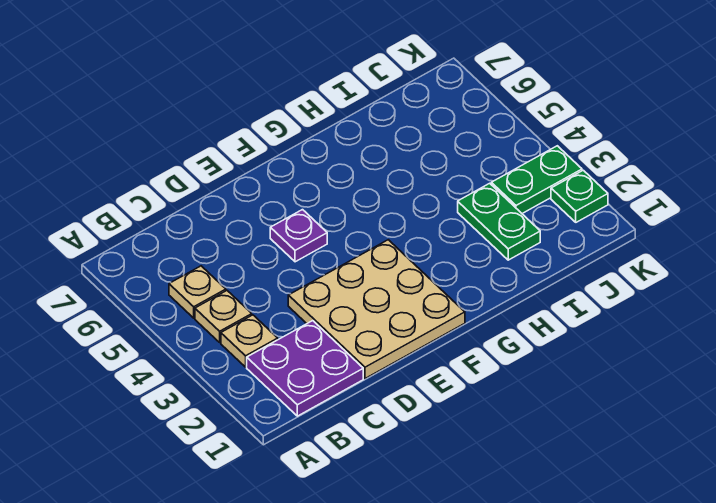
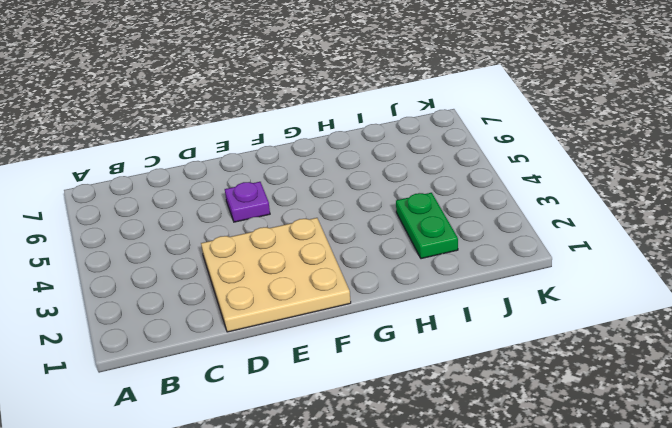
none -> purple 2x2 plate [247,321,363,416]
none -> tan 1x1 plate [221,315,278,367]

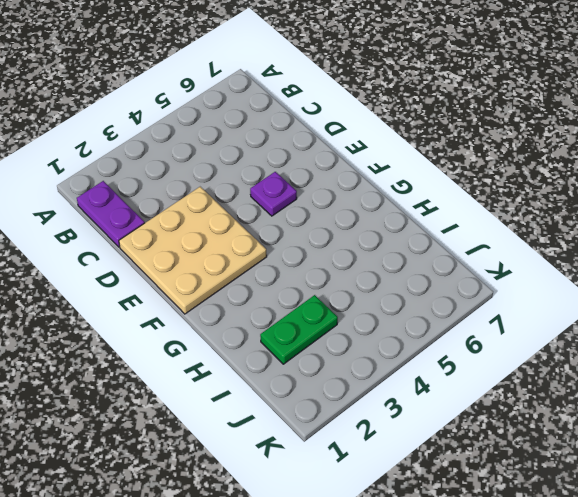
purple 1x2 plate [77,181,145,247] -> purple 2x2 plate [247,321,363,416]
none -> tan 1x1 plate [221,315,278,367]
none -> tan 1x1 plate [195,291,252,342]

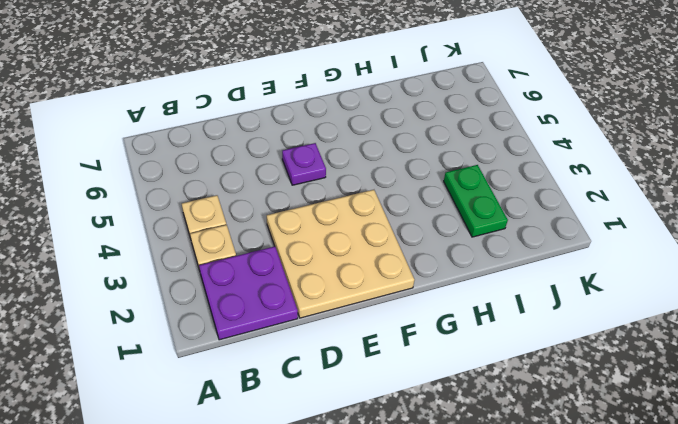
none -> tan 1x1 plate [169,266,226,318]
none -> green 1x2 plate [491,146,582,213]

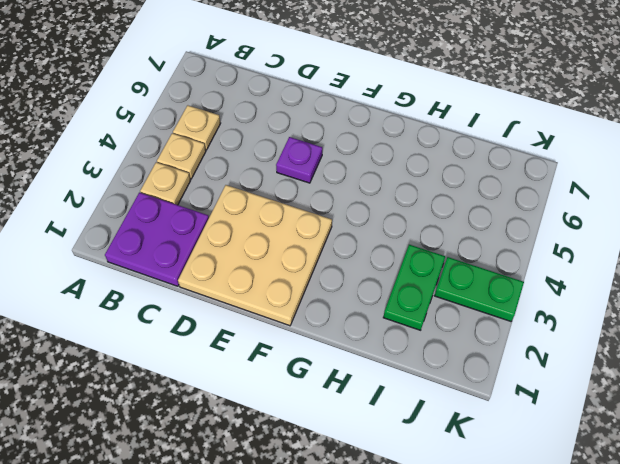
none -> green 1x1 plate [551,170,608,222]

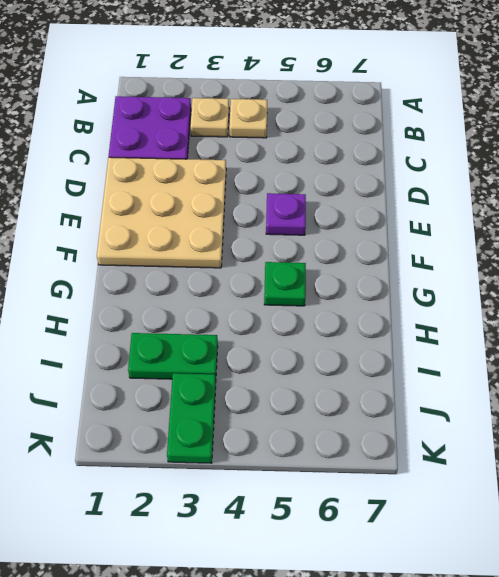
green 1x1 plate [264,262,306,306] -> green 1x1 plate moved to [551,170,608,222]
none -> tan 1x1 plate [169,266,226,318]

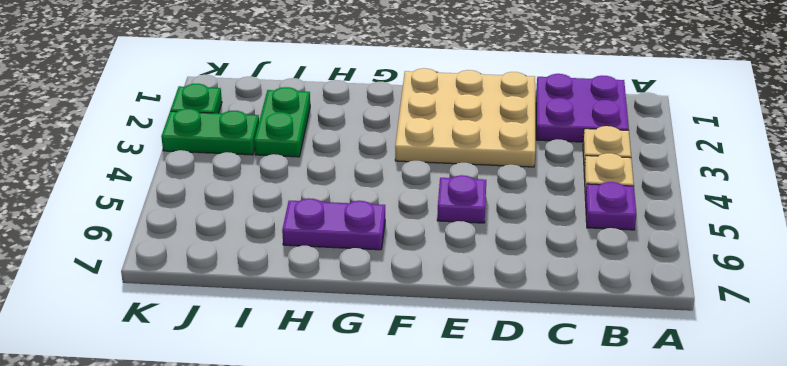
purple 1x1 plate [585,182,636,230] -> tan 1x1 plate [169,266,226,318]
purple 1x2 plate [282,198,385,250] -> none

